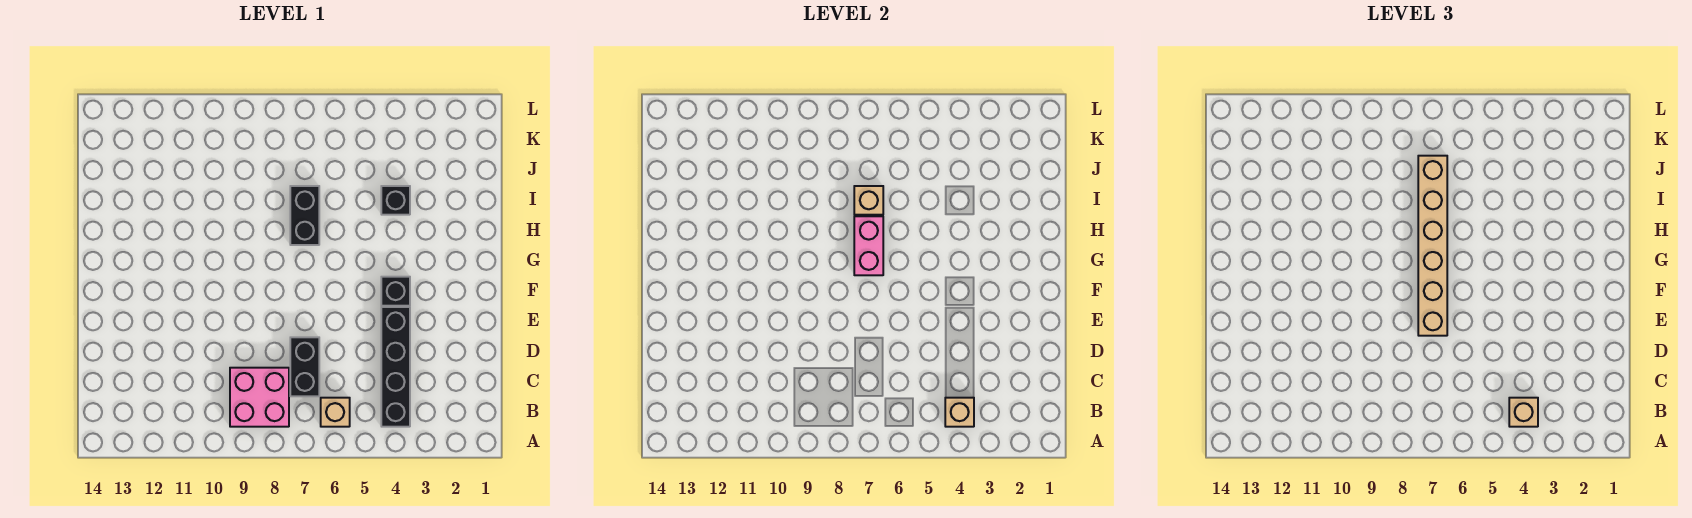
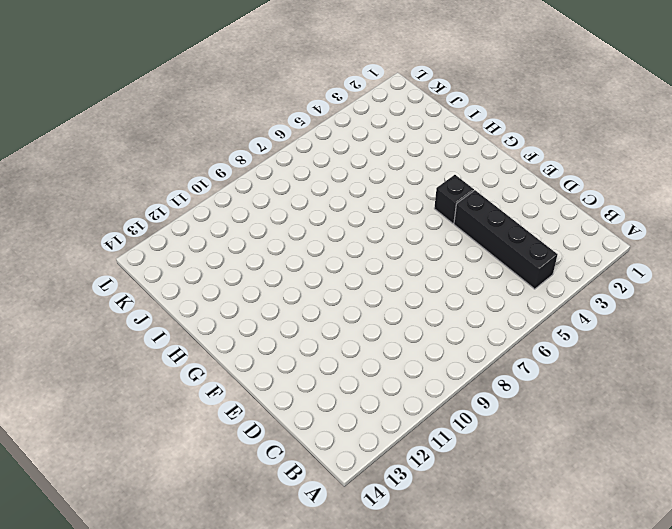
none -> tan 1x1 brick [321,398,350,427]
none -> pink 2x2 brick [230,368,289,427]
none -> black 1x2 brick [290,337,319,396]

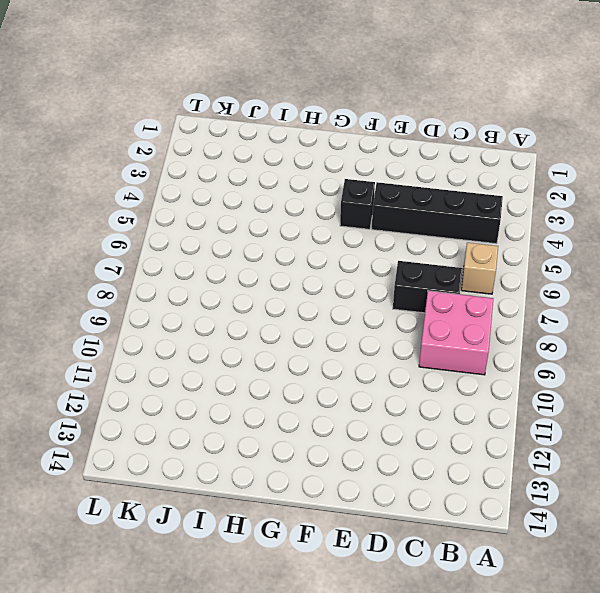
none -> black 1x2 brick [290,186,319,245]
none -> black 1x1 brick [381,186,410,215]
none -> tan 1x1 brick [945,398,974,427]

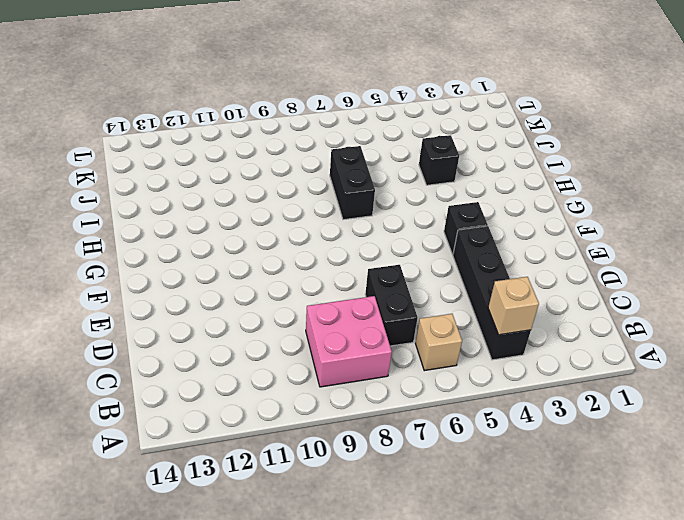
none -> pink 1x2 brick [854,216,883,275]
none -> tan 1x1 brick [854,186,883,215]
none -> tan 1x1 brick [1509,398,1538,427]

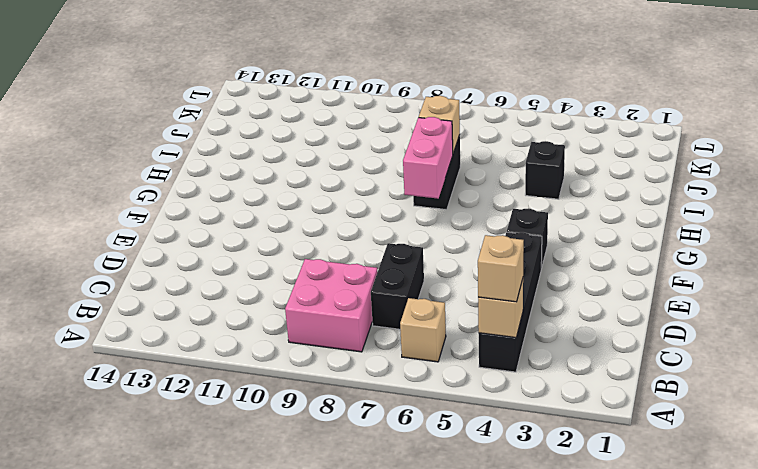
none -> tan 1x6 brick [1418,156,1447,336]

